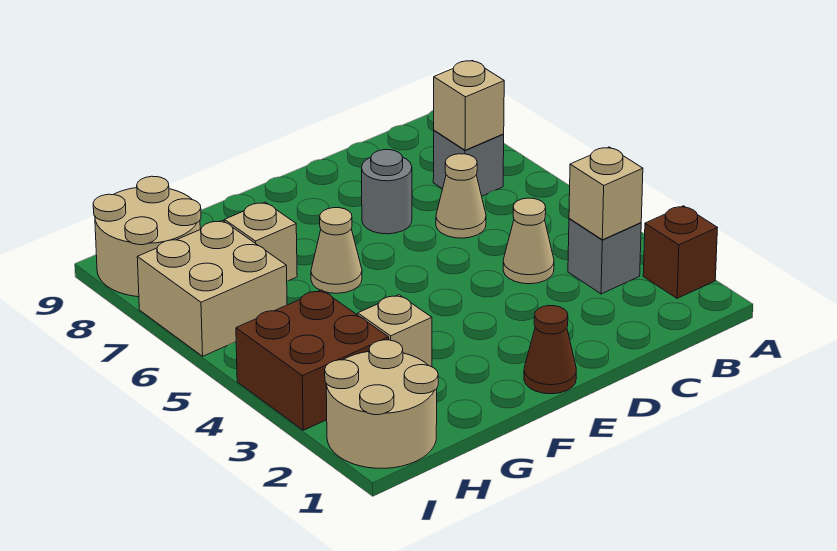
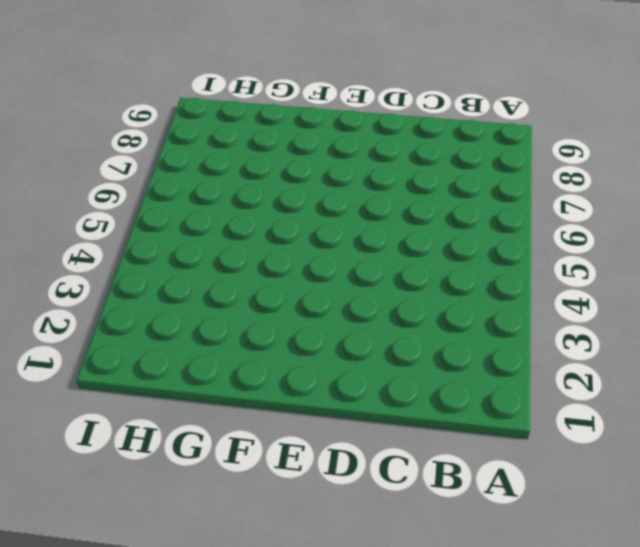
none -> brown 1x1 brick [643,206,717,298]
none -> grey 1x1 brick [568,219,641,294]
none -> grey 1x1 brick [433,130,504,196]

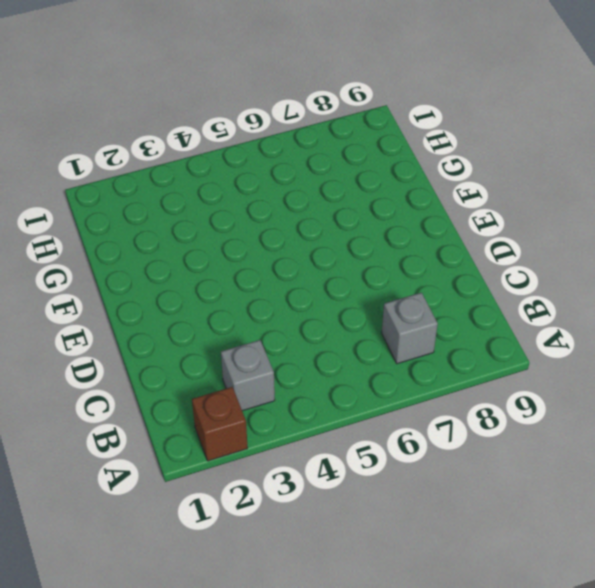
none -> tan 1x1 cone [503,198,554,284]
none -> tan 1x1 cone [436,154,486,238]
none -> grey 1x1 round brick [362,150,412,234]

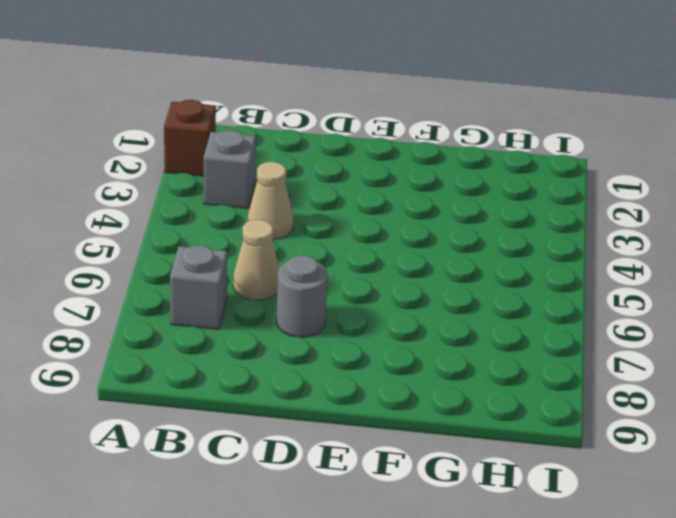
none -> brown 1x1 cone [524,306,576,394]
none -> tan 1x1 cone [311,208,362,293]
none -> tan 1x1 brick [358,295,432,367]

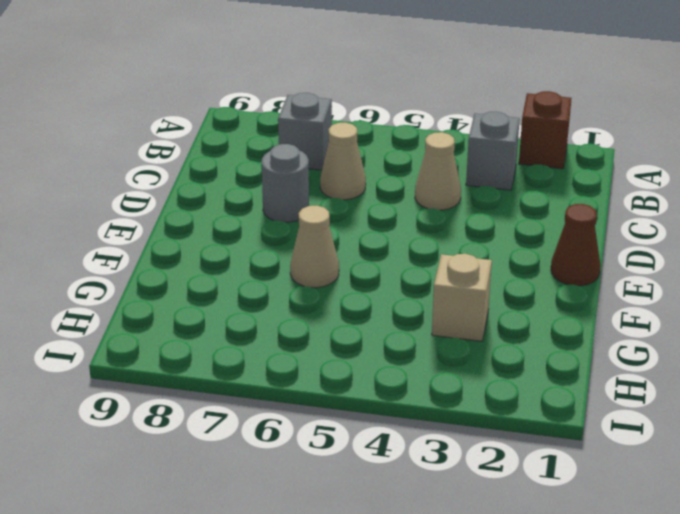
none -> tan 1x1 brick [224,202,297,281]
none -> tan 2x2 round brick [325,340,438,468]
none -> brown 2x2 brick [236,290,389,430]

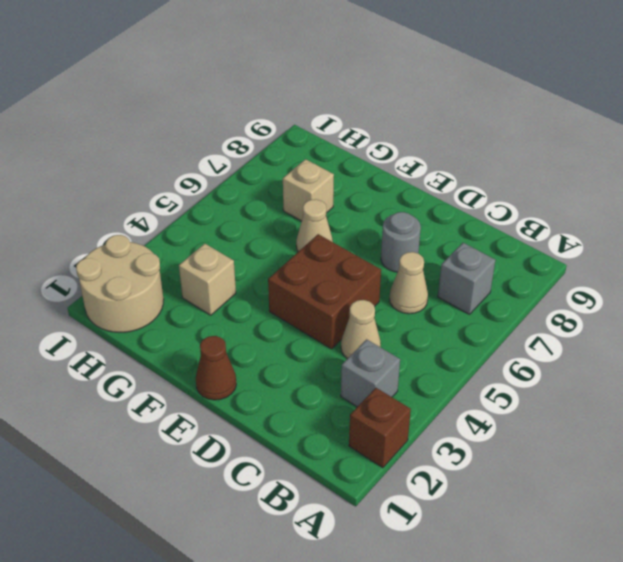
brown 2x2 brick [268,234,381,349] -> brown 2x2 brick moved to [236,290,389,430]
none -> tan 2x2 brick [137,220,287,356]
none -> tan 2x2 round brick [93,176,201,297]
none -> tan 1x1 brick [569,147,643,240]

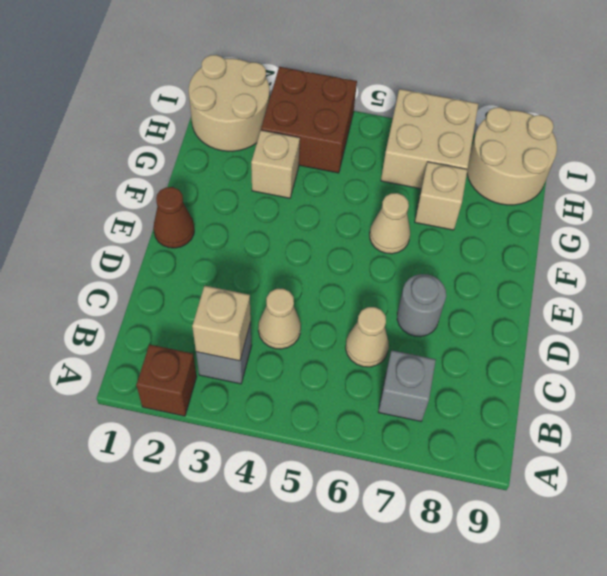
none -> tan 1x1 brick [434,61,504,150]

